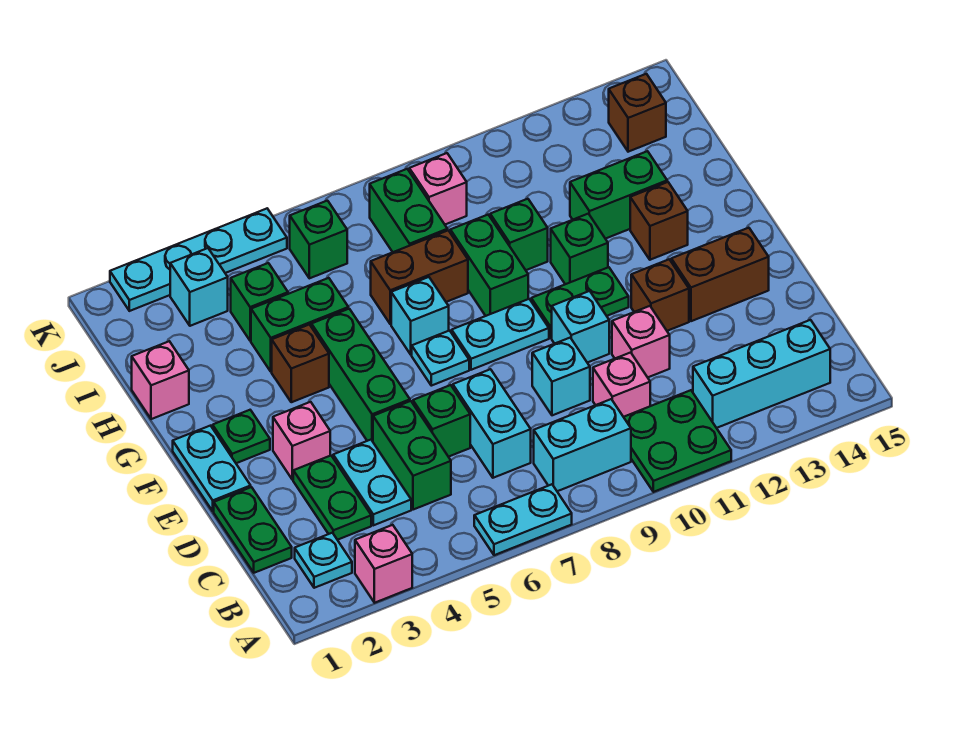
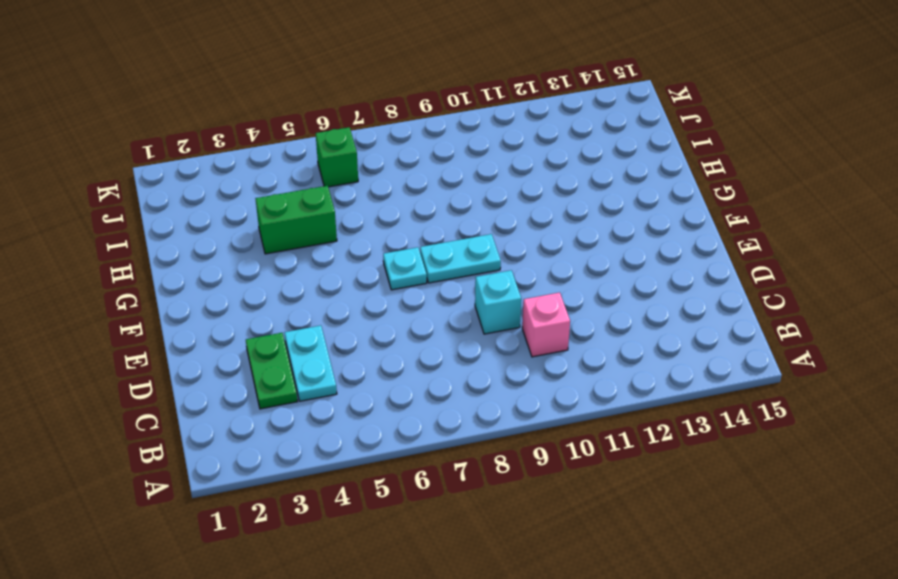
none -> pink 1x1 brick [355,525,412,603]
none -> cyan 1x2 plate [474,484,572,555]
none -> green 2x2 plate [624,390,731,492]
none -> cyan 1x1 plate [295,533,352,588]

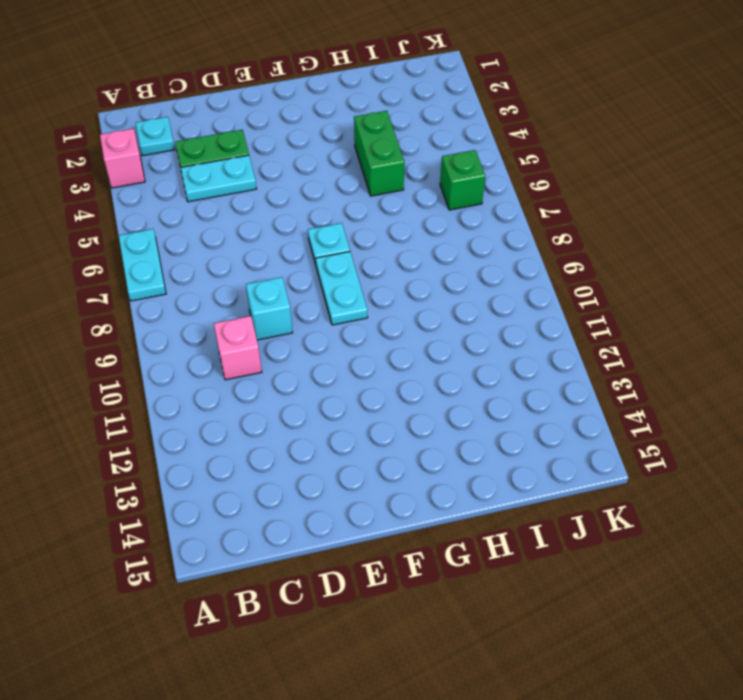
none -> green 2x2 plate [624,390,731,492]
none -> cyan 1x2 brick [534,399,631,491]
none -> cyan 1x3 brick [693,320,830,428]
none -> green 1x2 plate [214,487,292,573]

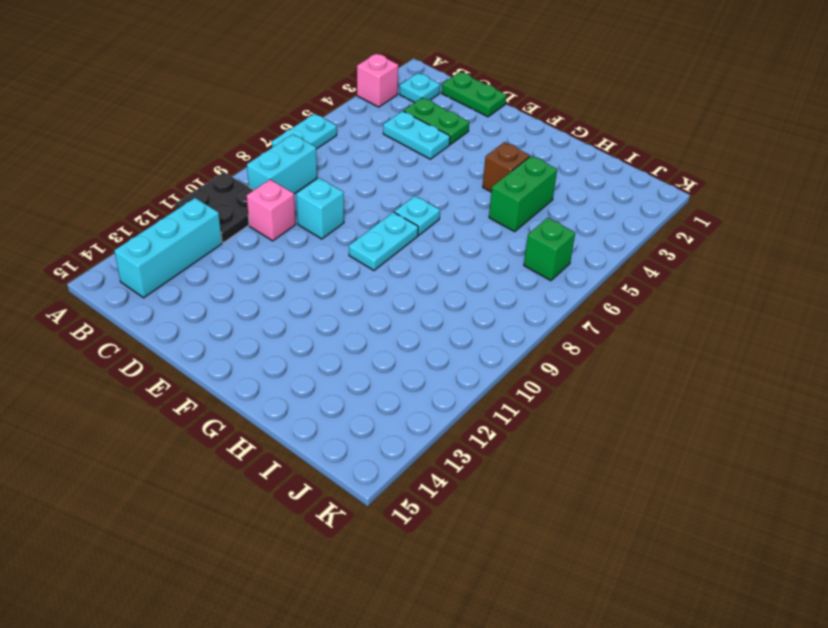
black 2x2 plate [176,172,254,243] -> green 2x2 plate [624,390,731,492]
none -> green 1x2 brick [373,401,451,510]
none -> cyan 1x2 brick [453,369,531,478]
none -> green 1x1 brick [413,385,470,457]
none -> pink 1x1 brick [612,306,670,377]

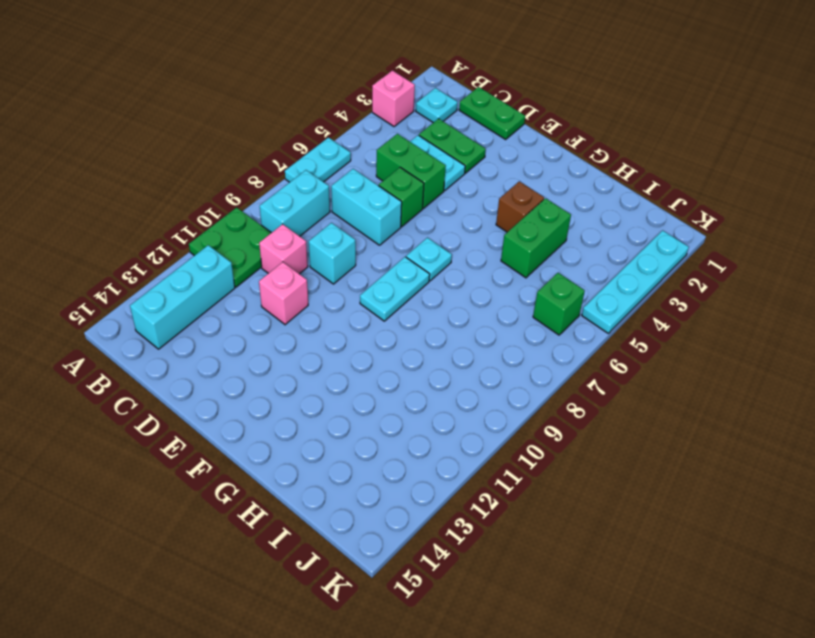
none -> cyan 1x2 plate [173,426,251,511]
none -> pink 1x1 brick [273,402,330,480]
none -> green 1x3 brick [312,309,410,441]
none -> cyan 1x1 brick [552,291,609,363]

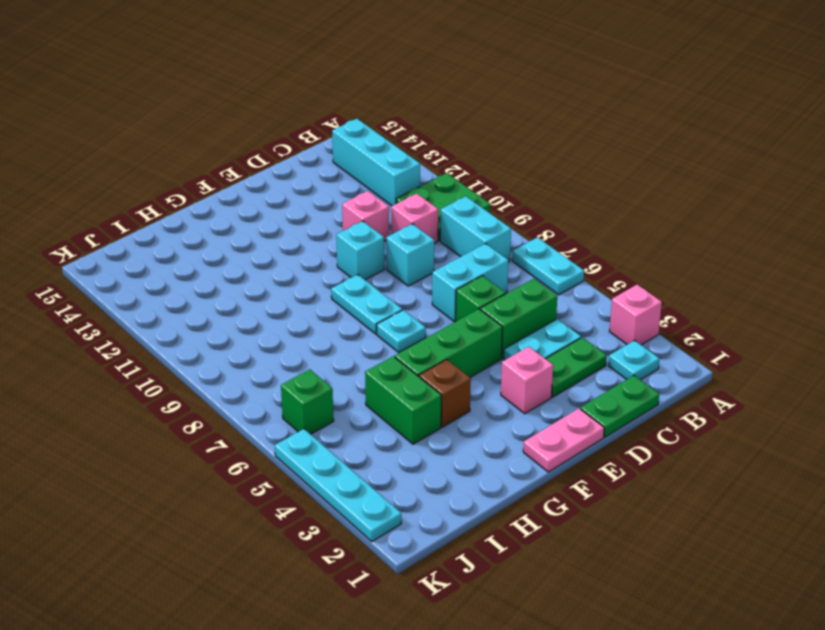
pink 1x2 plate [523,408,604,472] -> cyan 1x2 plate [173,426,251,511]
none -> brown 1x1 brick [631,259,689,331]
none -> brown 1x2 brick [671,228,769,321]
none -> green 1x1 plate [213,410,270,463]
none -> green 1x2 plate [531,267,629,338]

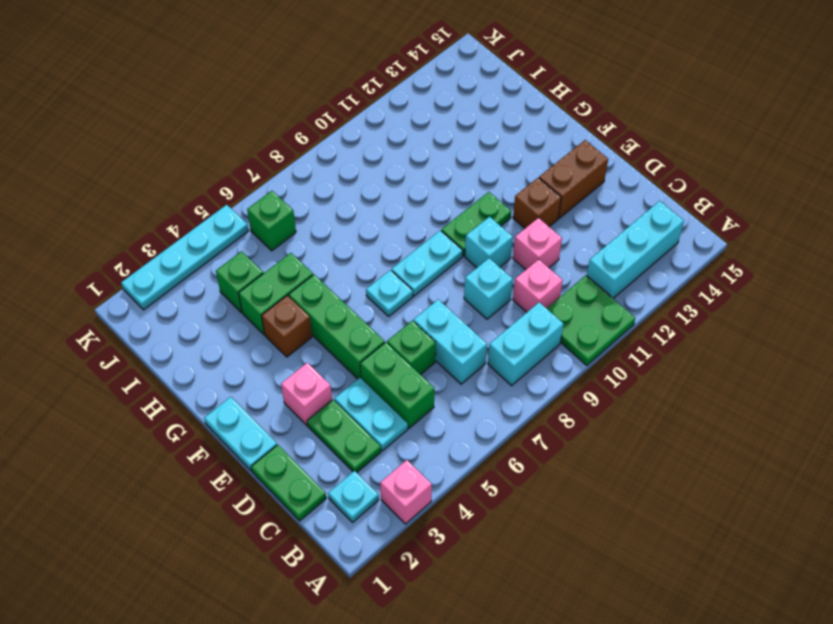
none -> cyan 1x2 plate [474,484,572,555]
none -> green 1x1 plate [213,410,270,463]
none -> cyan 1x1 brick [391,277,449,355]
none -> green 1x2 brick [450,215,528,316]

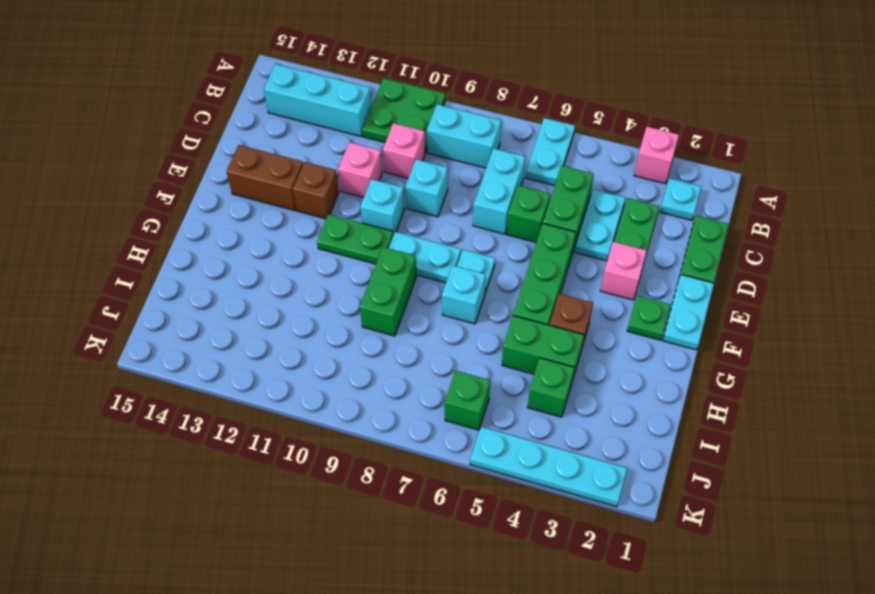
cyan 1x2 plate [526,118,575,186] -> cyan 1x2 plate turned to [474,484,572,555]
none -> green 1x1 brick [551,214,608,284]
none -> brown 1x1 brick [630,182,688,260]
none -> pink 1x1 brick [132,341,189,419]
none -> brown 1x2 brick [371,230,468,324]

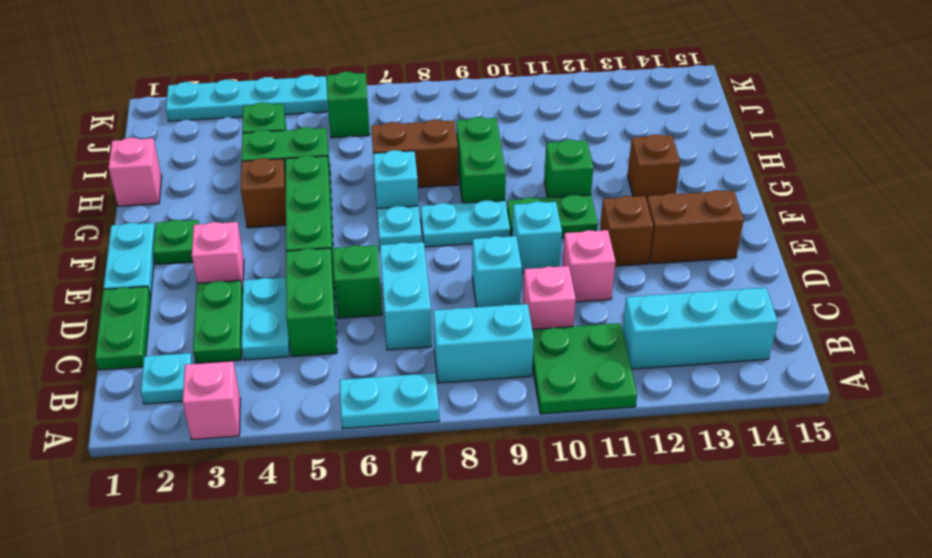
none -> green 1x1 brick [490,199,548,270]
none -> green 1x2 brick [570,151,667,239]
none -> green 1x2 brick [370,169,448,252]
none -> cyan 1x1 brick [170,248,228,326]

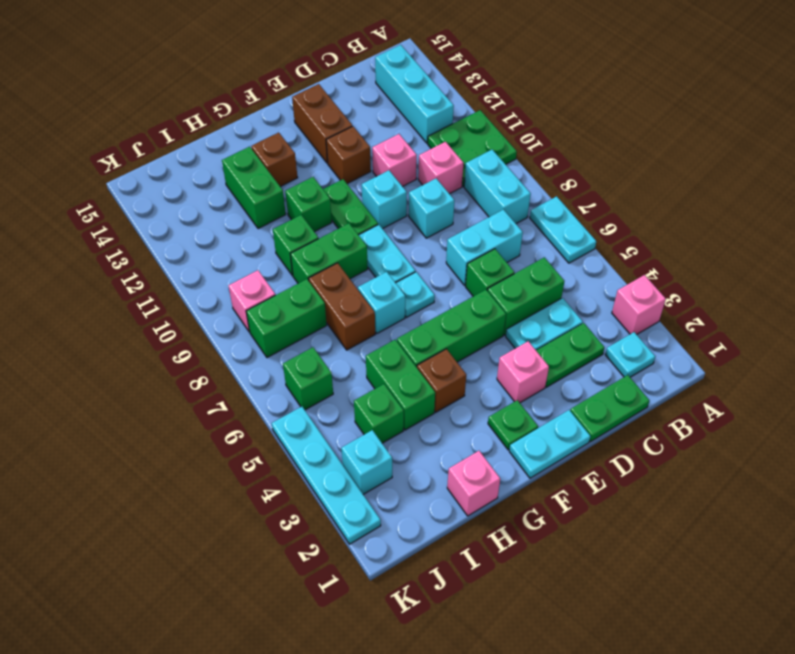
none -> brown 1x1 brick [609,74,666,152]

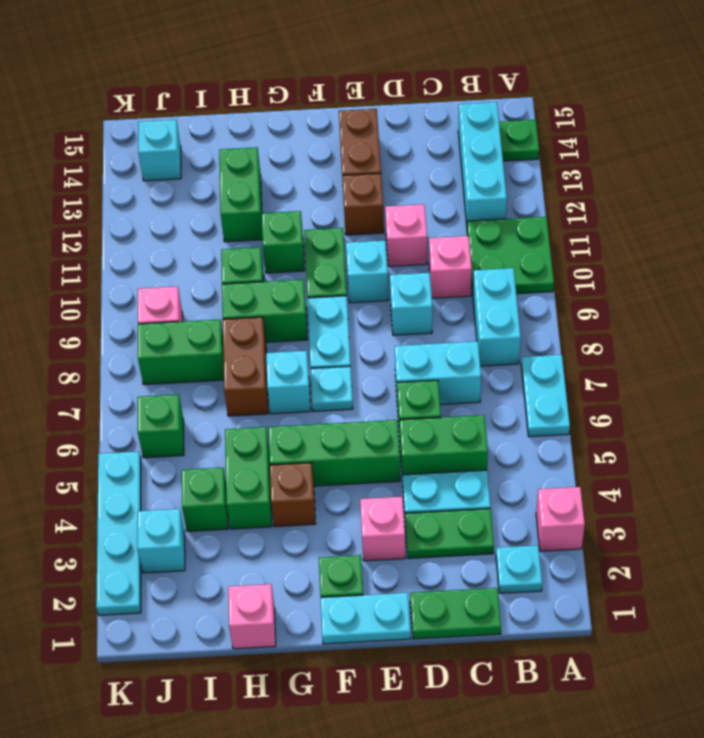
green 1x1 plate [499,120,539,161] -> none
cyan 1x1 brick [138,120,181,181] -> brown 1x1 brick [609,74,666,152]
none -> brown 1x1 brick [630,182,688,260]

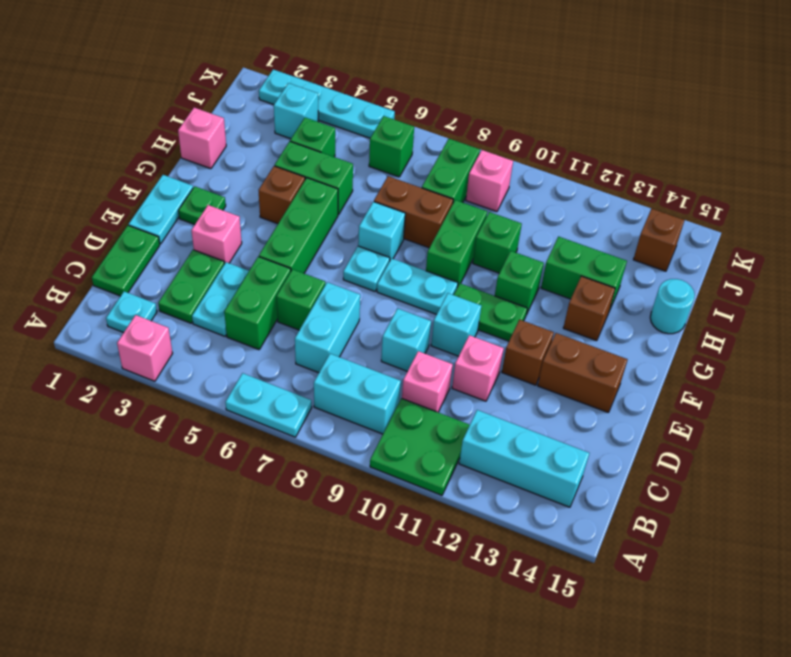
cyan 1x1 round brick [650,279,695,334] -> none

